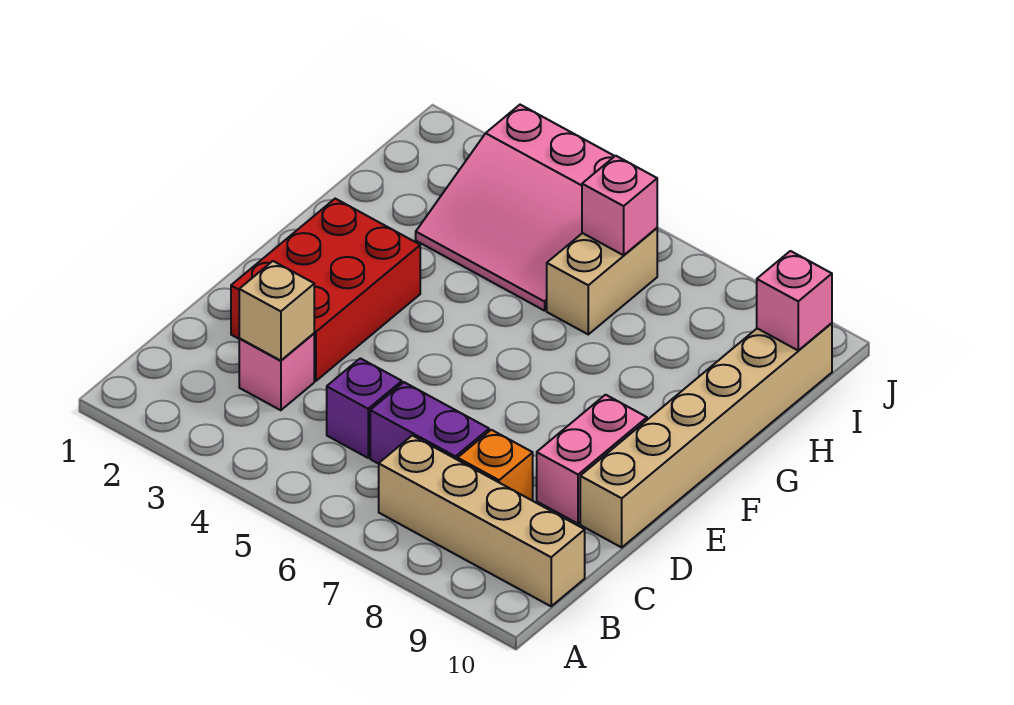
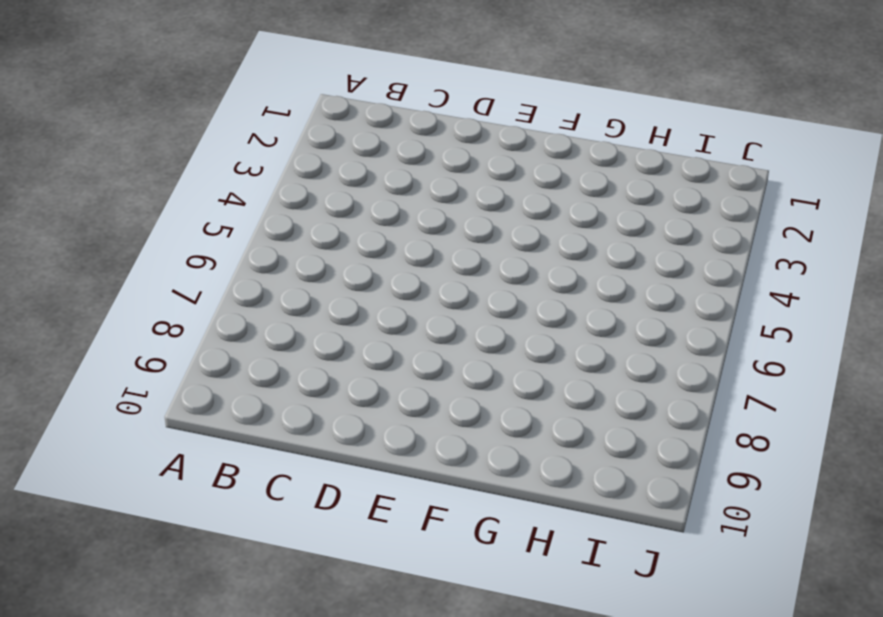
none -> tan 1x4 brick [379,435,585,606]
none -> pink 1x1 brick [239,334,314,410]
none -> purple 1x1 brick [327,358,402,458]

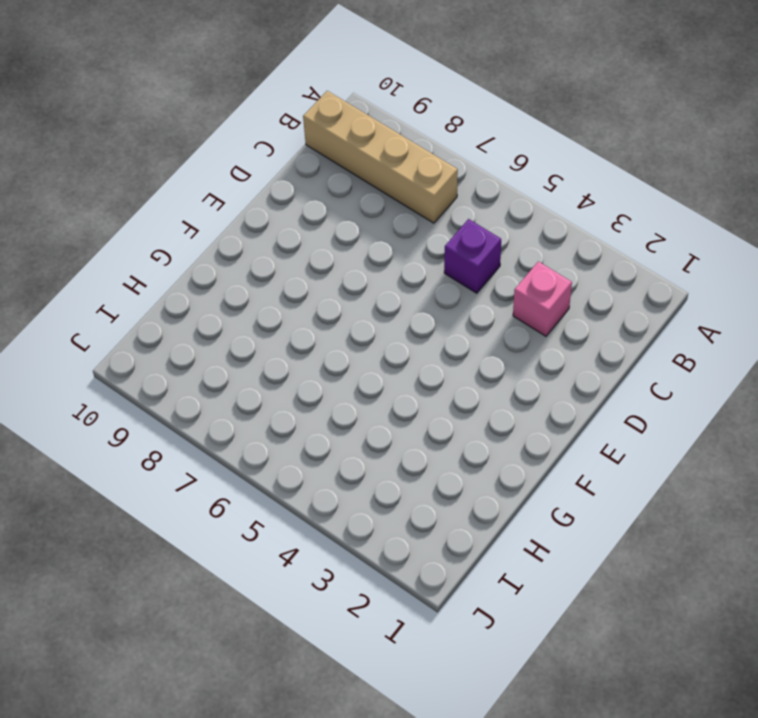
none -> purple 1x2 brick [370,382,489,464]
none -> orange 1x1 brick [458,430,533,501]
none -> red 2x3 brick [231,199,420,381]

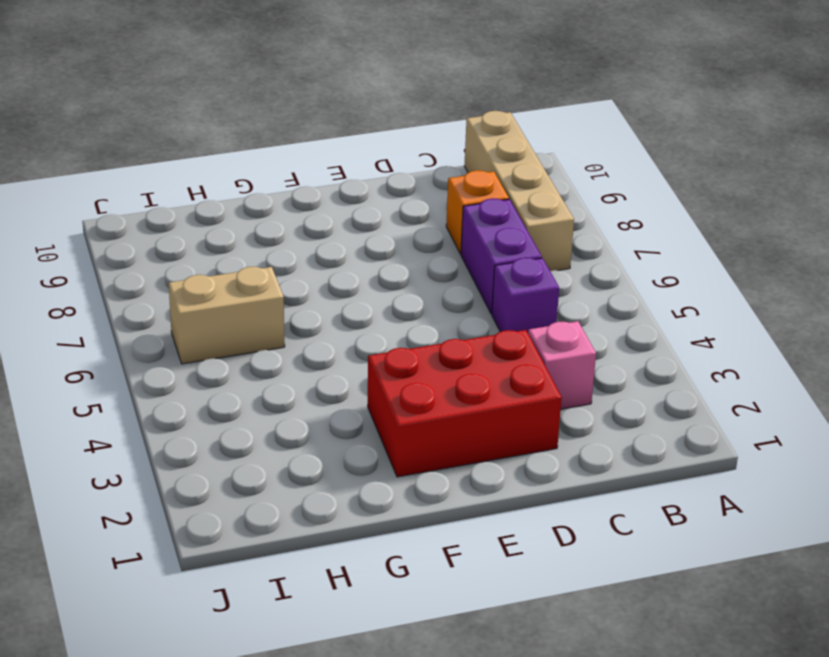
none -> pink 1x2 brick [537,395,647,524]
none -> tan 1x6 brick [580,323,832,547]
none -> pink 3x3 slope [416,105,615,311]

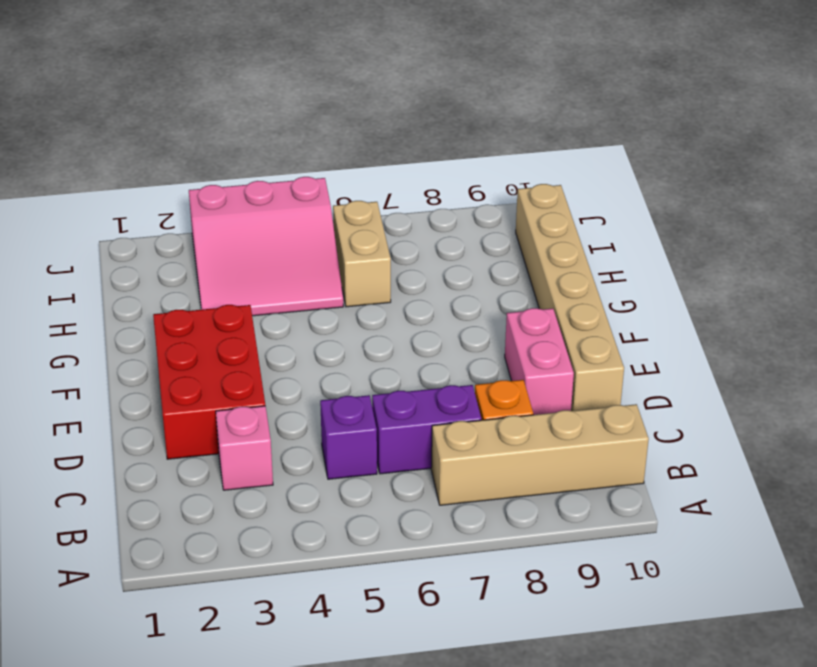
none -> tan 1x1 brick [239,261,314,361]
none -> pink 1x1 brick [582,156,657,255]
none -> pink 1x1 brick [757,251,832,351]

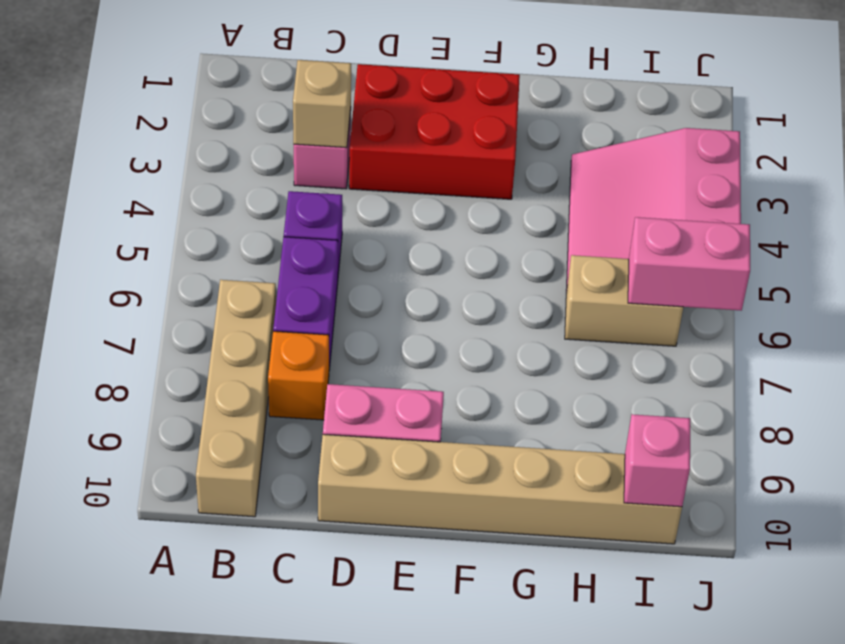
pink 1x2 brick [628,217,750,311] -> pink 1x1 brick [582,156,657,255]

